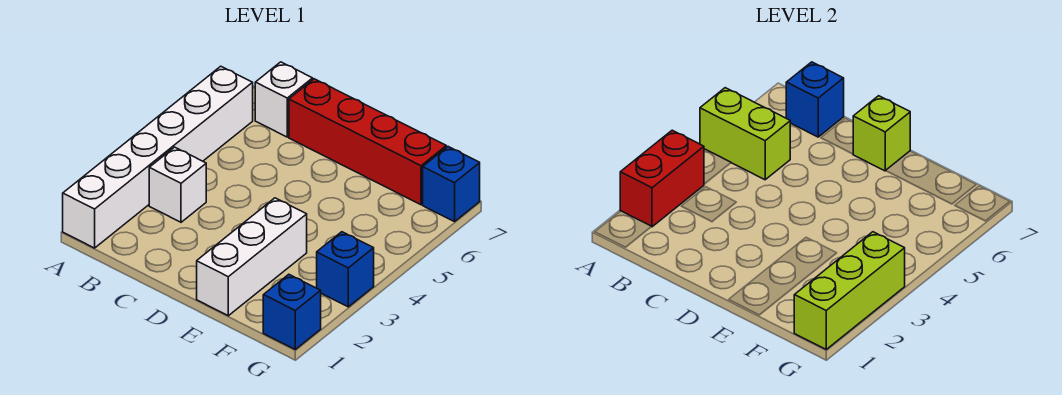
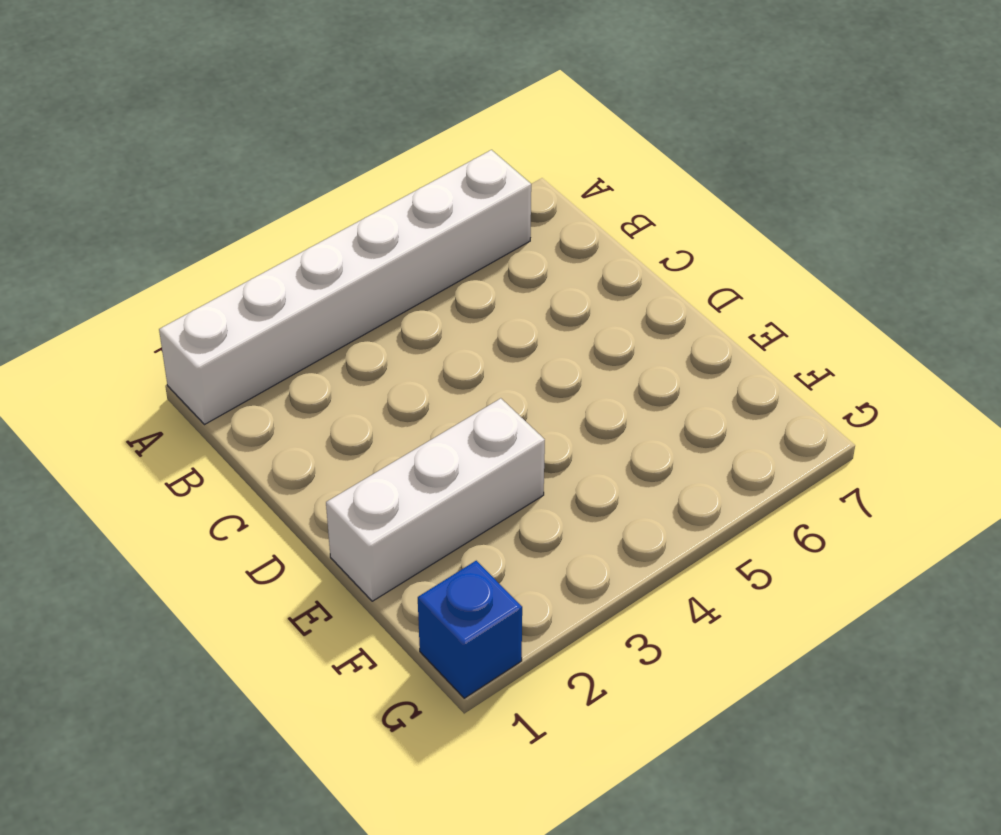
none -> white 1x1 brick [149,147,206,222]
none -> white 1x1 brick [255,62,313,137]
none -> red 1x4 brick [289,79,446,205]

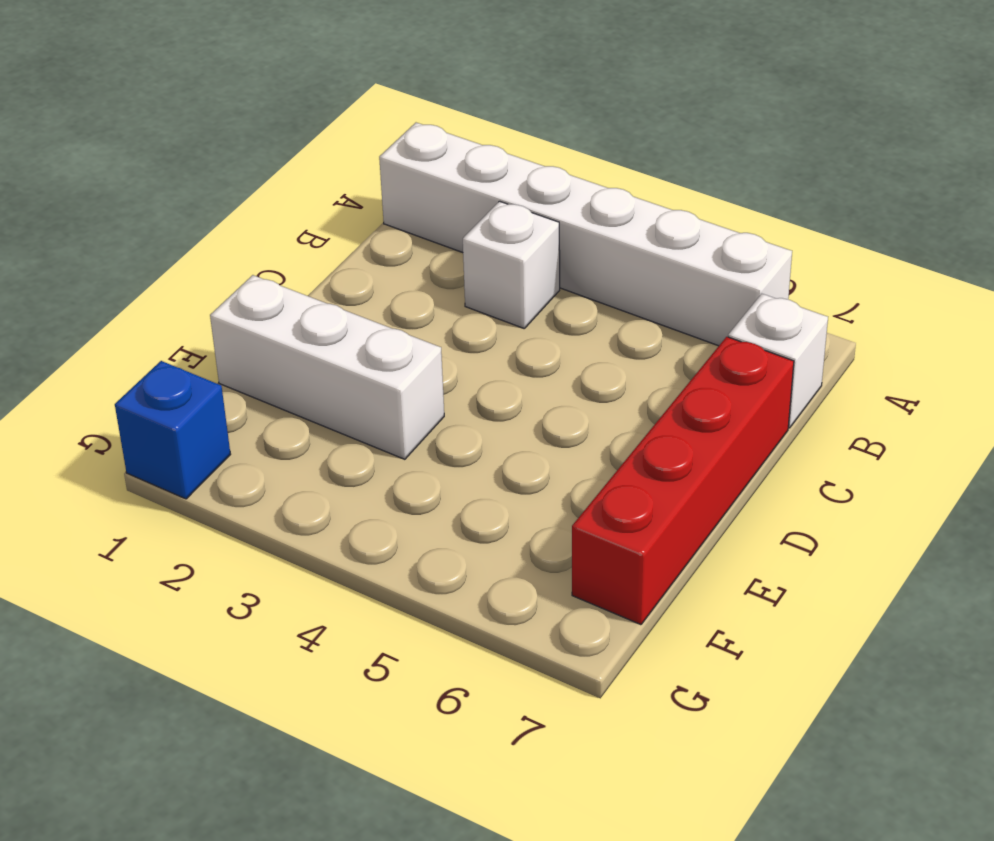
none -> blue 1x1 brick [317,232,374,307]
none -> blue 1x1 brick [423,147,480,222]
none -> red 1x2 brick [620,130,704,227]

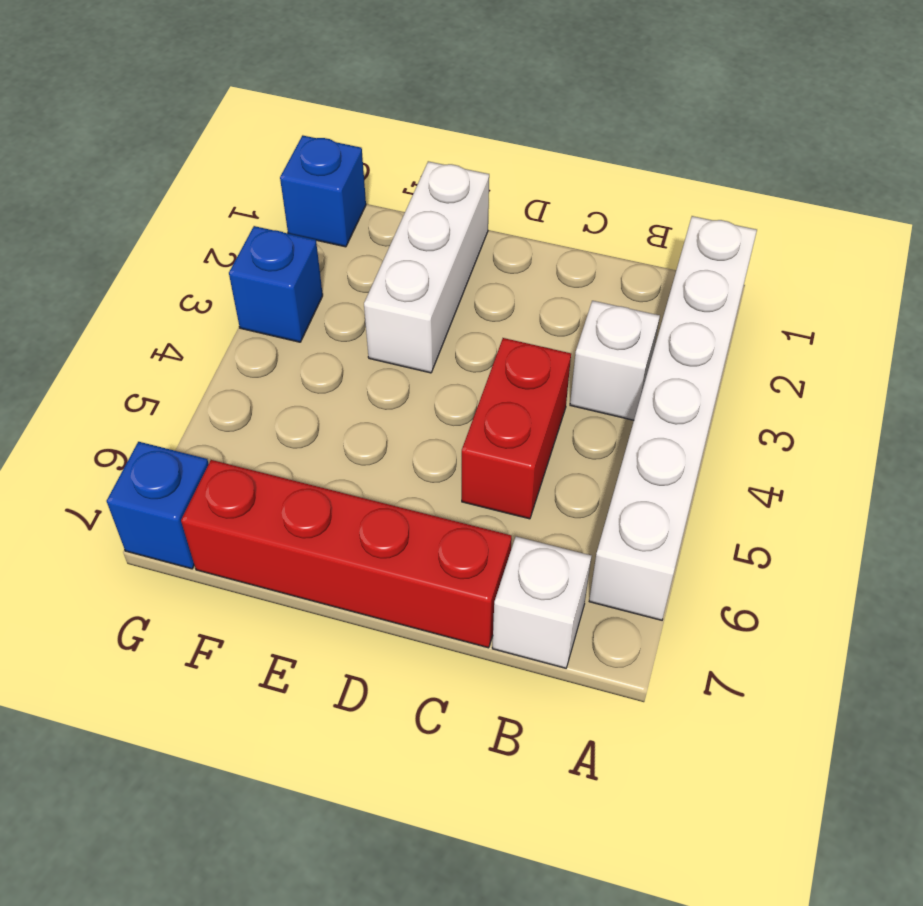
red 1x2 brick [462,338,571,519] -> red 1x2 brick moved to [620,130,704,227]
none -> lime 1x2 brick [700,88,790,180]
none -> blue 1x1 brick [786,62,844,137]
none -> lime 1x1 brick [853,96,910,171]

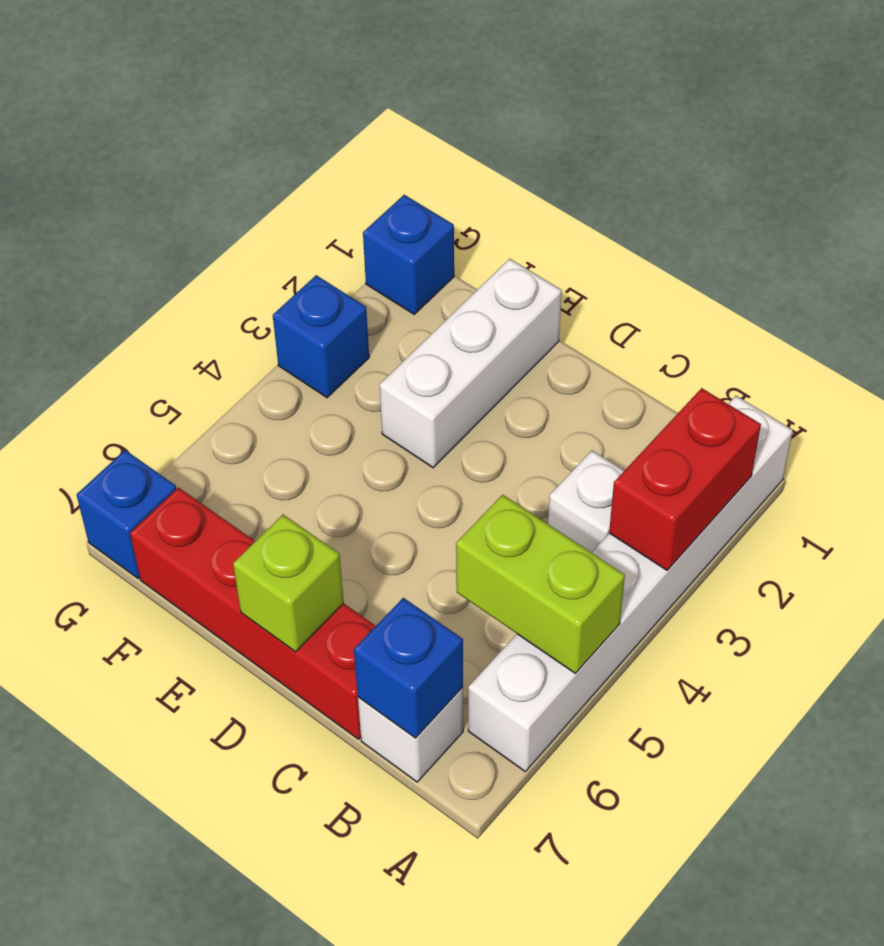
none -> lime 1x3 brick [794,232,905,349]

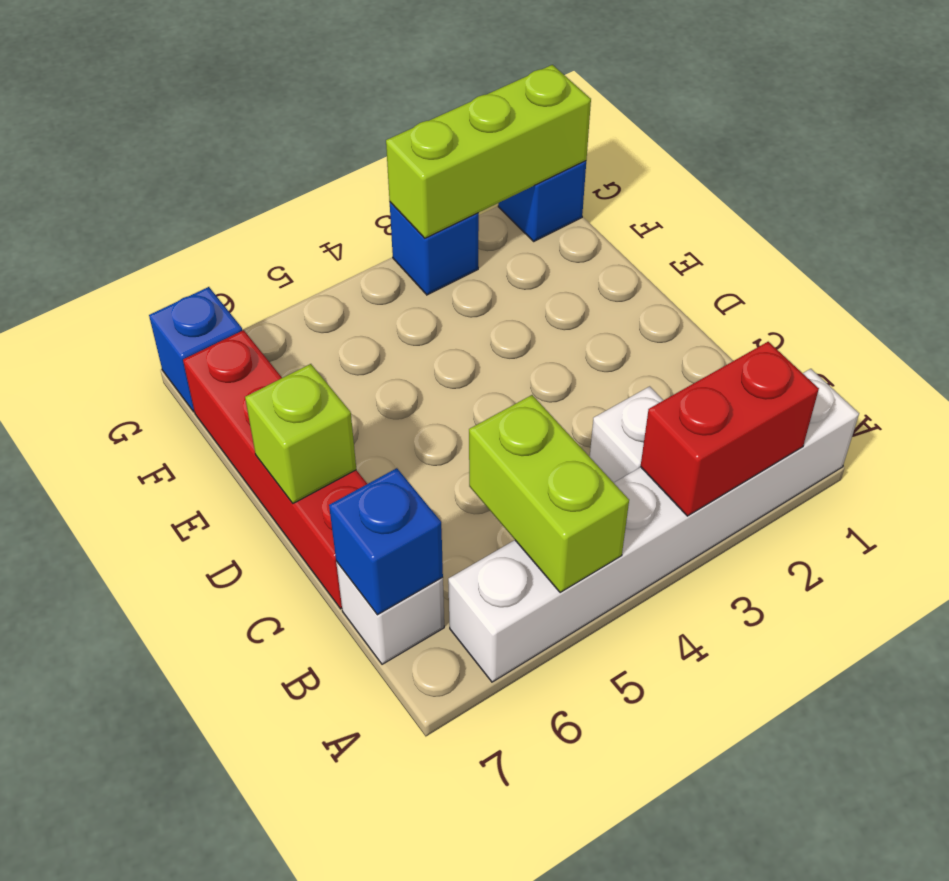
none -> white 1x3 brick [197,198,307,316]

